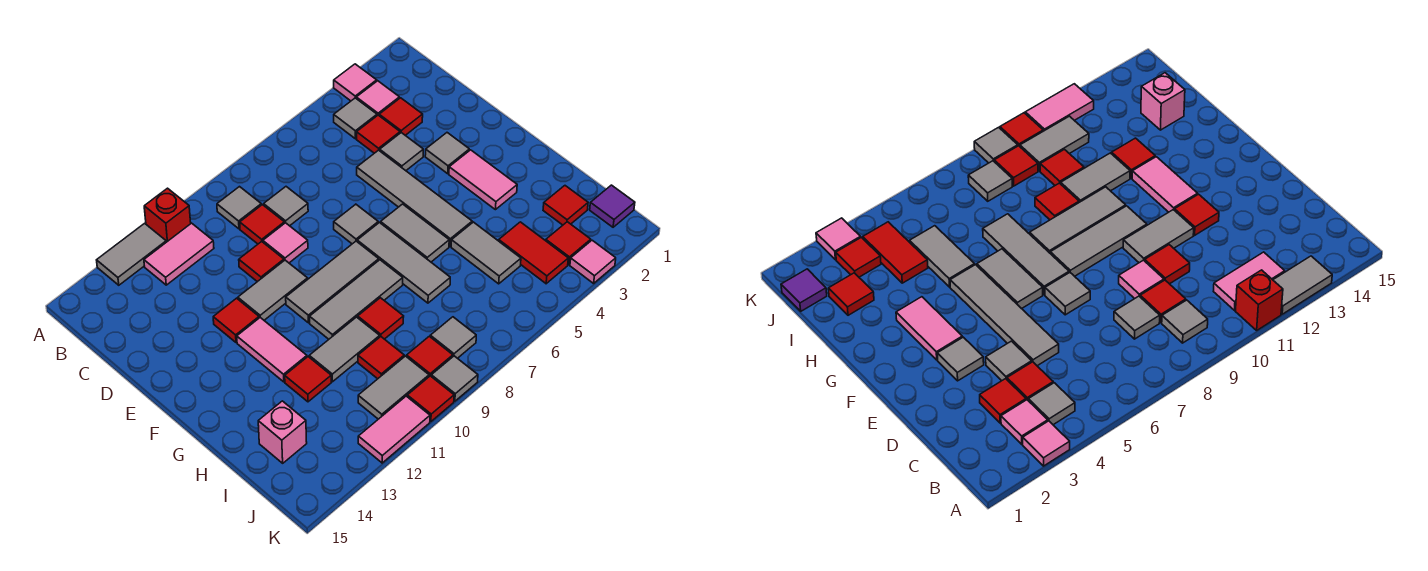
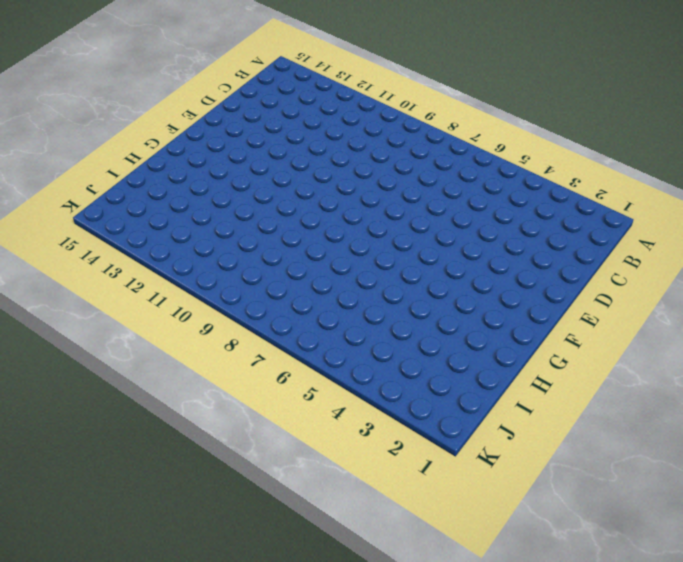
none -> pink 1x1 tile [334,64,377,101]
none -> red 1x1 brick [144,188,191,242]
none -> grey 1x2 tile [97,223,166,285]
none -> pink 1x1 tile [356,81,399,116]

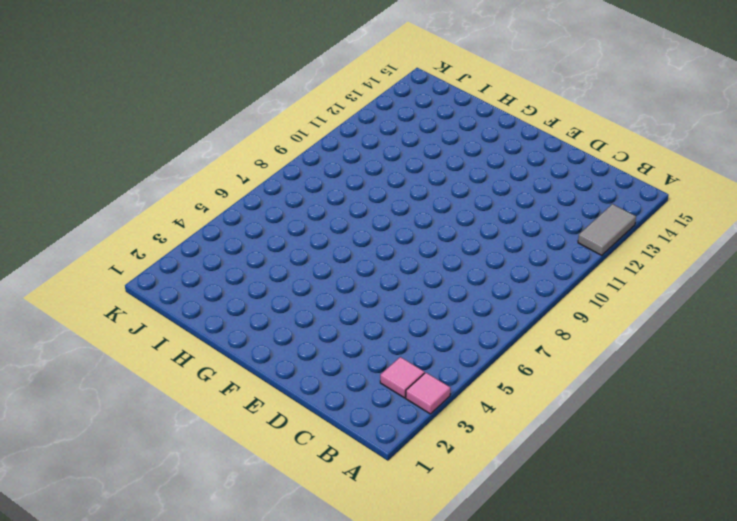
none -> red 1x1 brick [144,188,191,242]
none -> grey 1x1 tile [334,98,377,139]
none -> grey 1x1 tile [217,187,261,229]
none -> pink 1x2 tile [144,223,214,285]

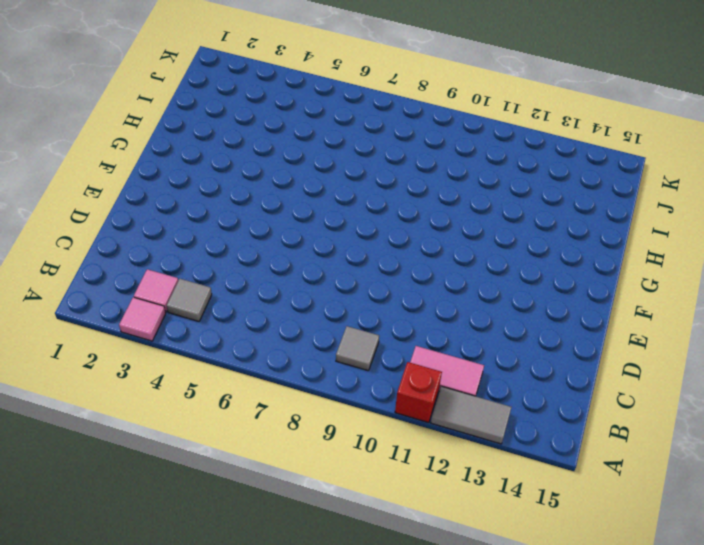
none -> red 1x1 tile [379,98,423,135]
none -> red 1x1 tile [357,115,400,153]
none -> grey 1x1 tile [264,187,308,226]
none -> red 1x1 tile [240,205,284,244]

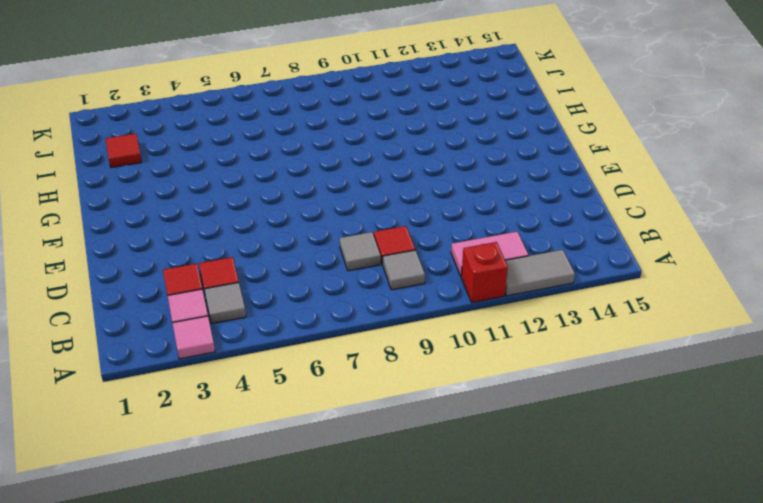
none -> grey 1x1 tile [380,133,423,171]
none -> grey 1x4 tile [357,150,472,246]
none -> pink 1x1 tile [263,223,308,263]
none -> red 1x1 tile [239,241,284,282]

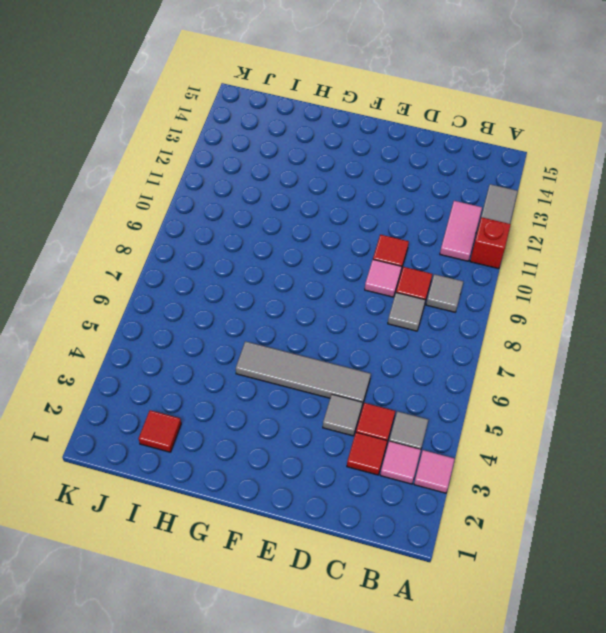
none -> grey 1x1 tile [425,133,469,174]
none -> grey 1x1 tile [334,204,378,244]
none -> grey 1x2 tile [238,260,308,320]
none -> red 1x1 tile [213,298,259,343]

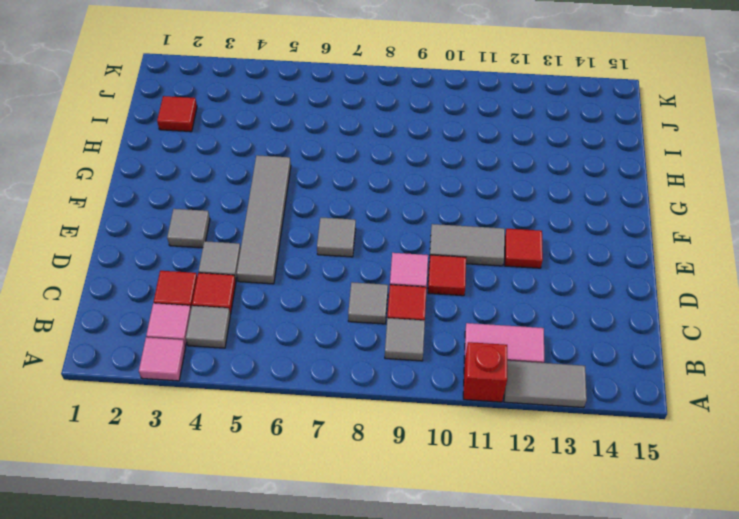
none -> pink 1x2 tile [449,150,517,210]
none -> grey 1x2 tile [381,204,449,262]
none -> grey 1x3 tile [357,223,450,303]
none -> grey 1x3 tile [286,241,379,323]

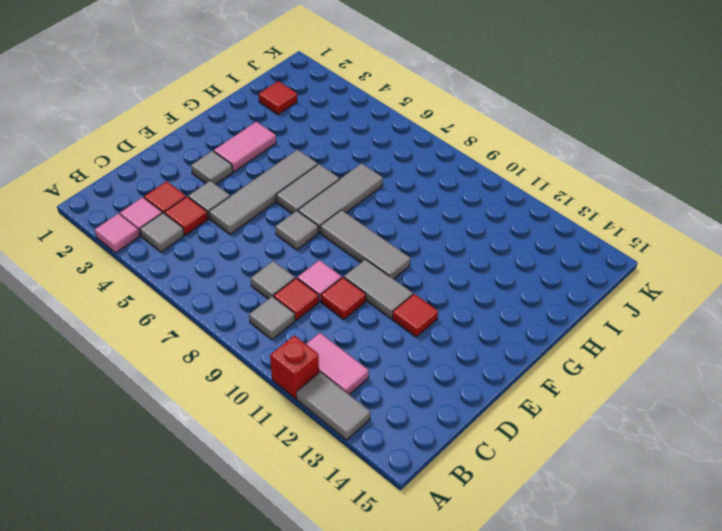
none -> pink 1x2 tile [237,318,307,382]
none -> grey 1x3 tile [310,260,403,339]
none -> grey 1x2 tile [451,222,521,284]
none -> red 1x1 tile [358,298,404,339]

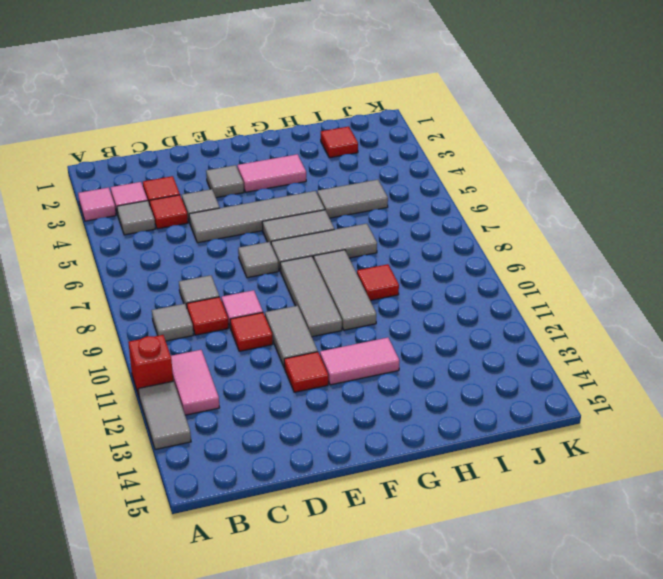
none -> grey 1x2 tile [309,317,380,382]
none -> red 1x1 tile [285,357,331,402]
none -> red 1x2 tile [499,222,568,284]
none -> red 1x1 tile [358,337,404,379]

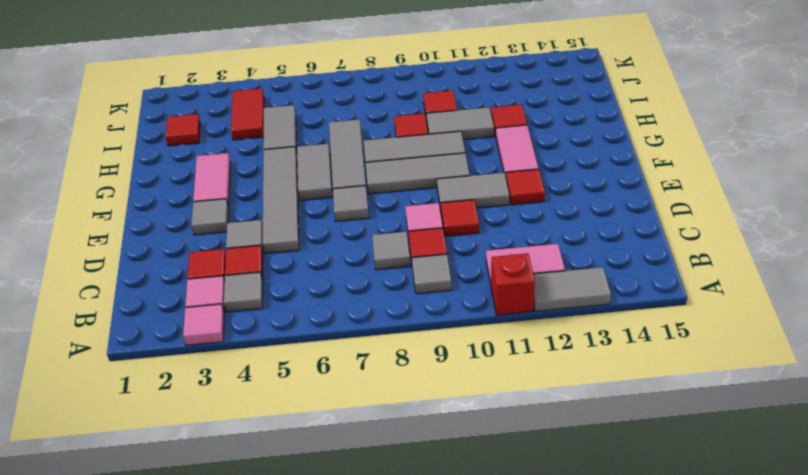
none -> pink 1x1 brick [258,401,307,463]
none -> purple 1x1 tile [590,185,635,227]
none -> red 1x1 tile [546,222,591,265]
none -> grey 1x1 tile [430,317,476,358]

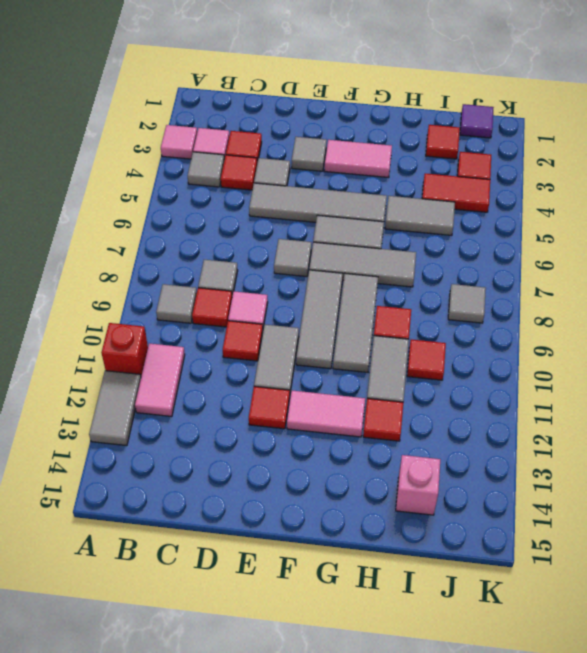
none -> red 1x1 tile [407,336,453,376]
none -> grey 1x2 tile [358,356,429,419]
none -> pink 1x1 tile [570,240,616,283]
none -> grey 1x1 tile [431,356,478,401]

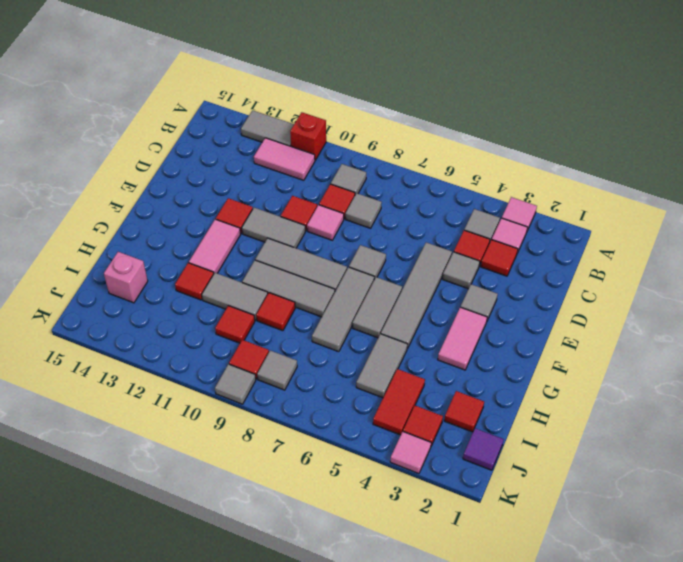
none -> grey 1x2 tile [358,356,429,419]
none -> red 1x1 tile [407,376,454,421]
none -> pink 1x2 tile [358,396,430,463]

